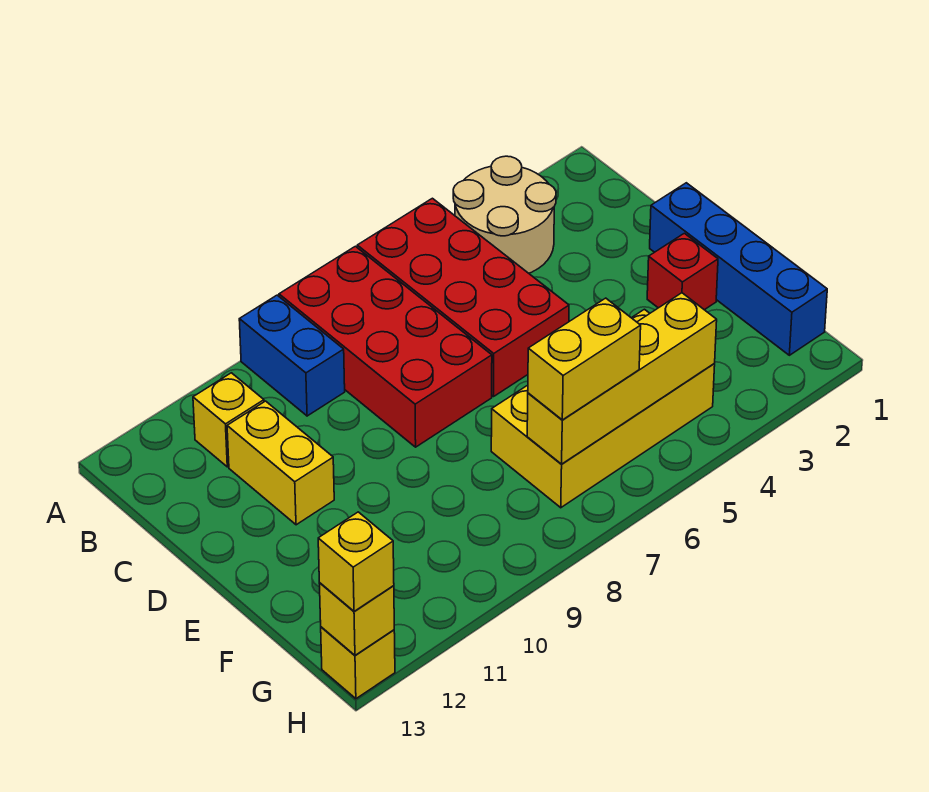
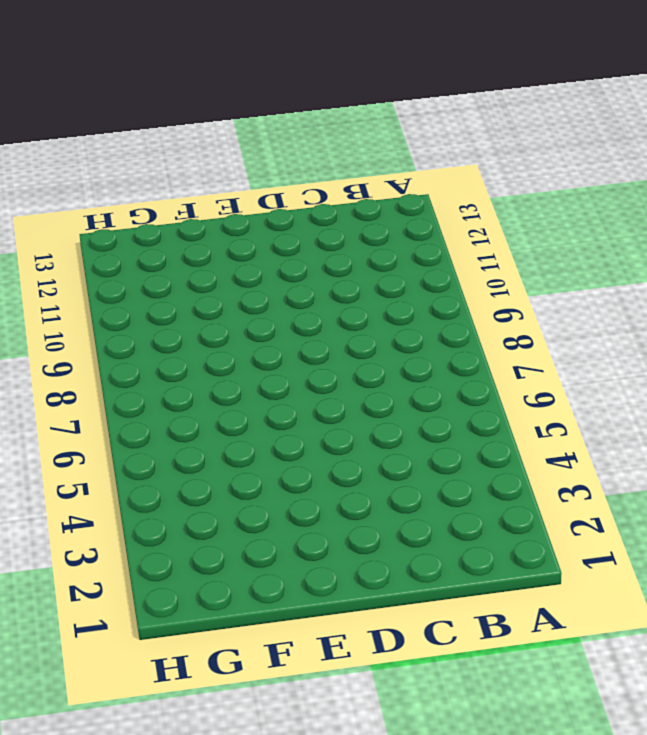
none -> tan 2x2 round brick [453,156,556,273]
none -> red 2x4 brick [357,198,569,397]
none -> red 2x4 brick [279,246,492,447]

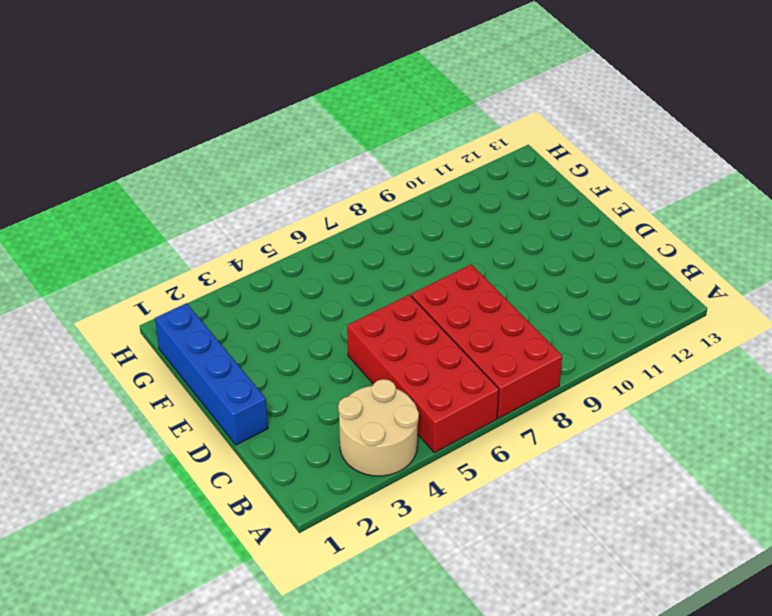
none -> blue 1x2 brick [239,295,345,416]
none -> yellow 1x1 brick [193,373,264,467]
none -> yellow 1x2 brick [227,401,334,525]

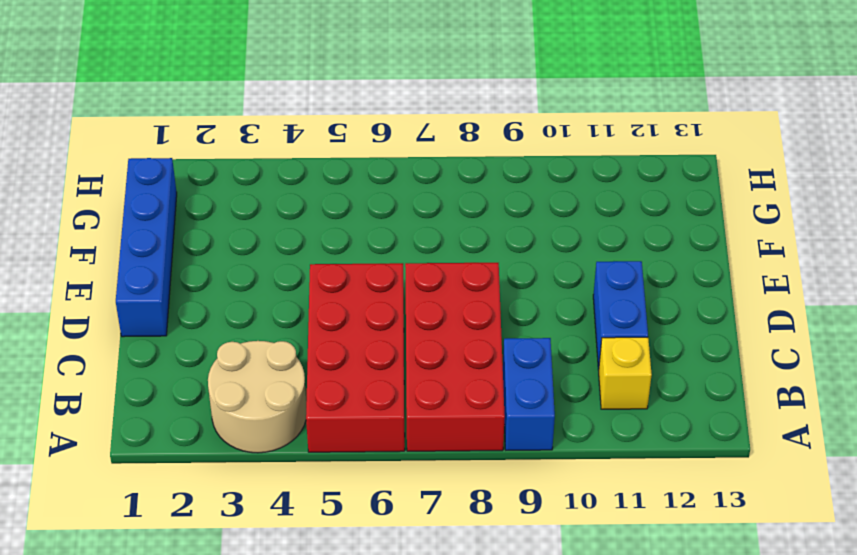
blue 1x2 brick [593,261,648,369] -> yellow 1x2 brick [227,401,334,525]
none -> red 1x1 brick [647,233,718,310]
none -> yellow 2x4 brick [491,309,715,508]
none -> yellow 1x1 brick [321,627,395,699]

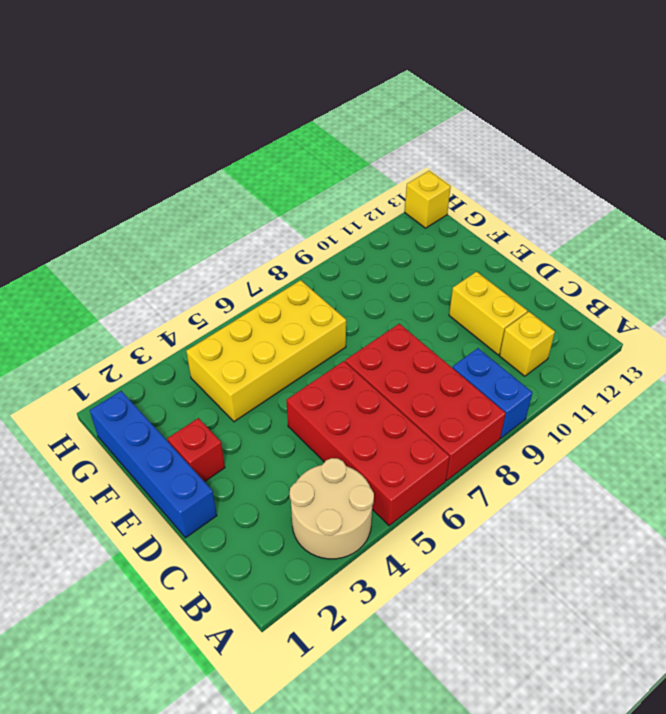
none -> yellow 1x4 brick [527,293,717,464]
none -> yellow 1x1 brick [319,583,394,655]
none -> yellow 1x2 brick [528,298,641,420]

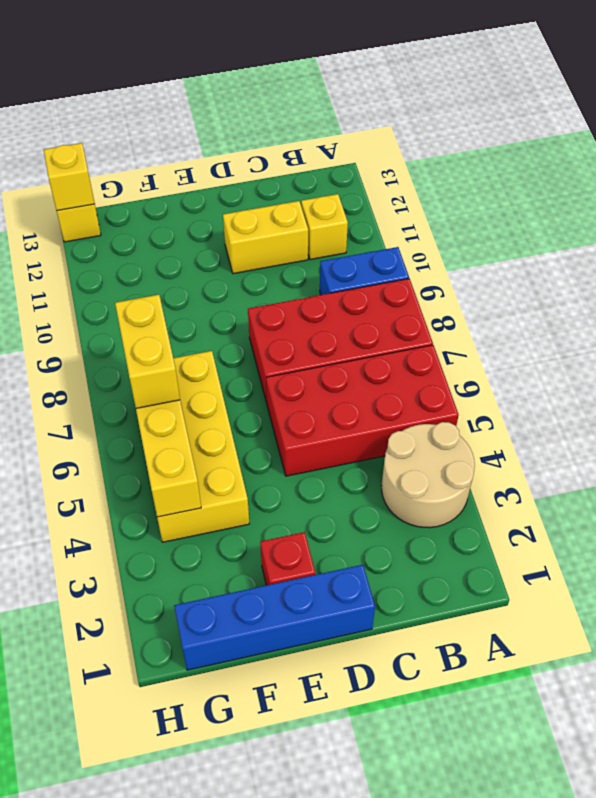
none -> yellow 1x1 brick [318,512,394,611]

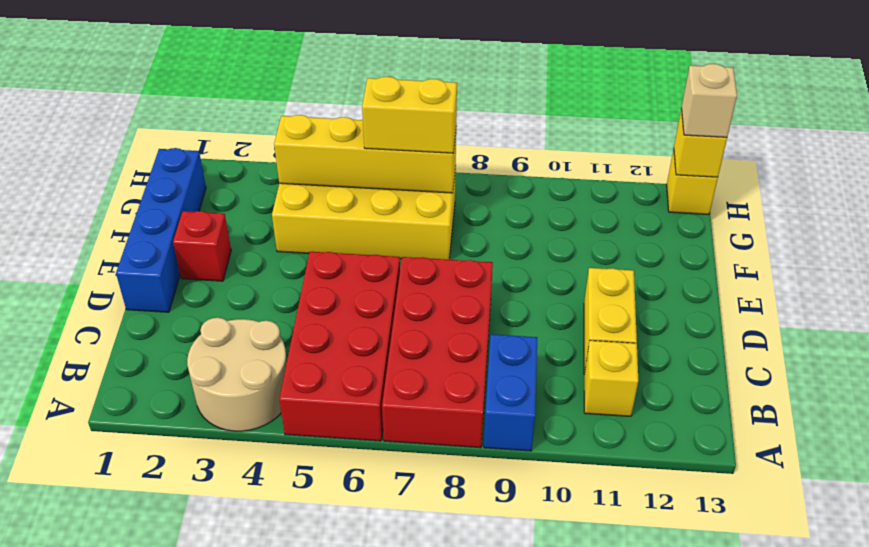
tan 1x1 brick [681,64,737,137] -> yellow 1x1 brick [318,512,394,611]

